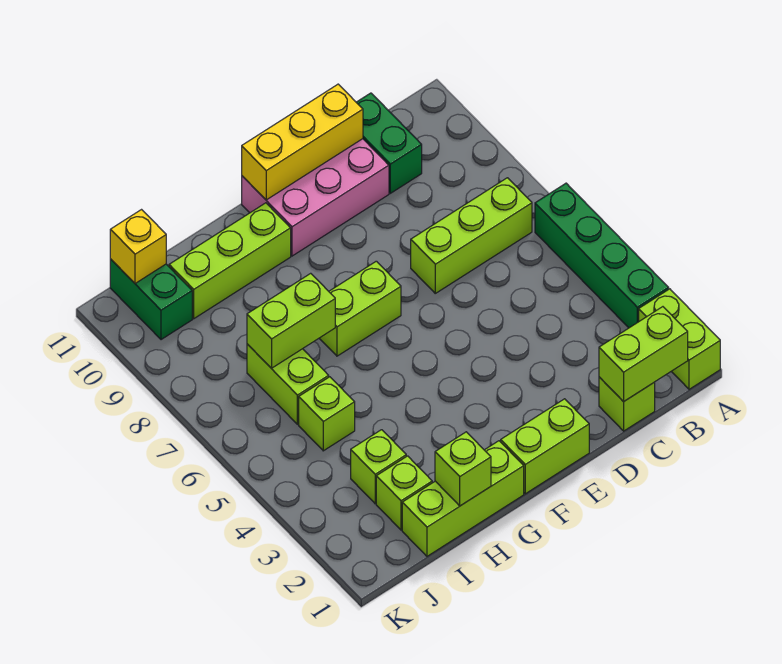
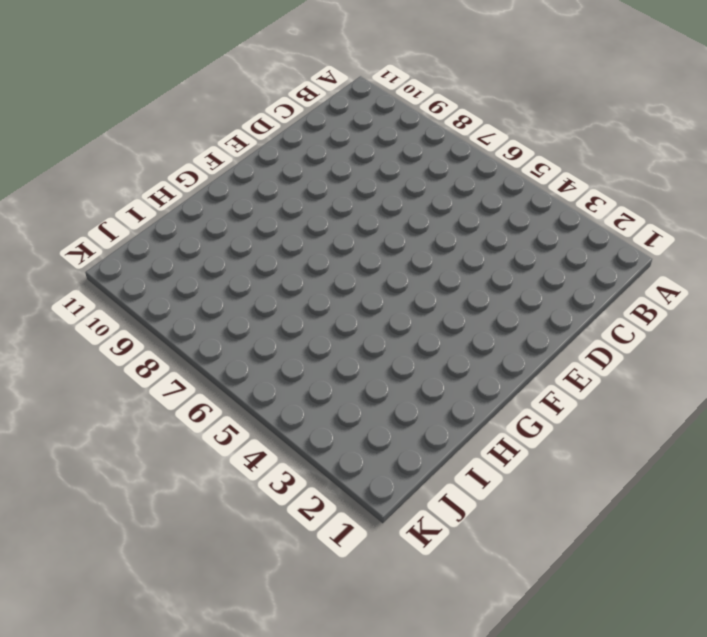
none -> lime 1x2 brick [639,289,720,389]
none -> green 1x4 brick [535,183,669,328]
none -> lime 1x3 brick [411,178,532,293]

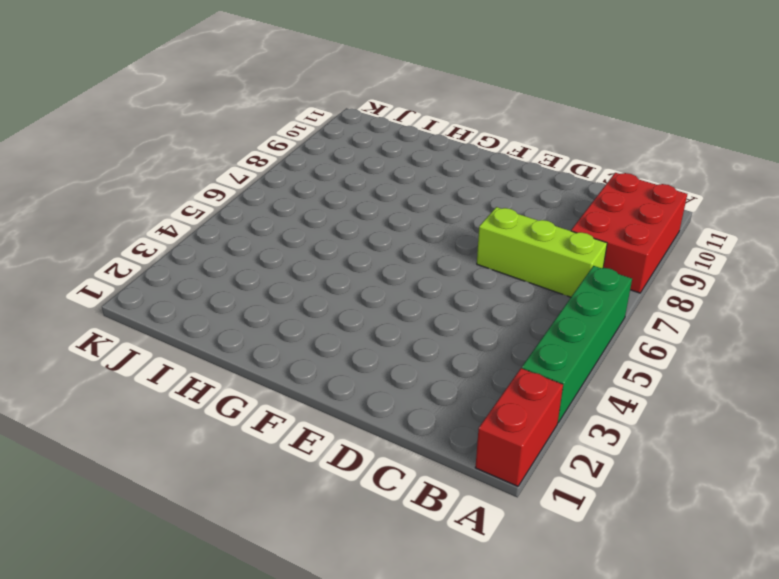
red 1x2 brick [475,368,563,486] -> lime 1x2 brick [639,289,720,389]
red 2x3 brick [571,173,687,293] -> none
none -> lime 1x1 brick [599,377,655,431]
none -> green 1x2 brick [356,93,422,193]
none -> pink 2x3 brick [242,139,389,256]

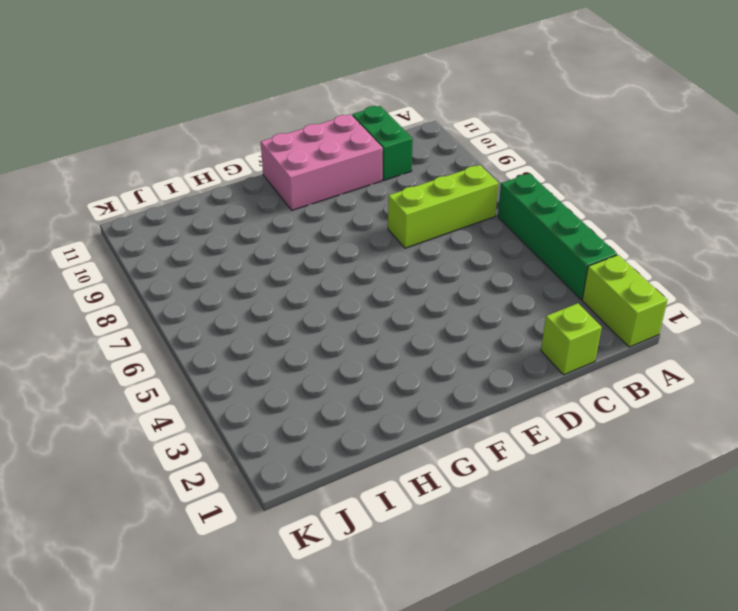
none -> lime 1x2 brick [501,399,589,494]
none -> lime 1x2 brick [320,261,401,356]
none -> lime 1x3 brick [402,441,524,556]

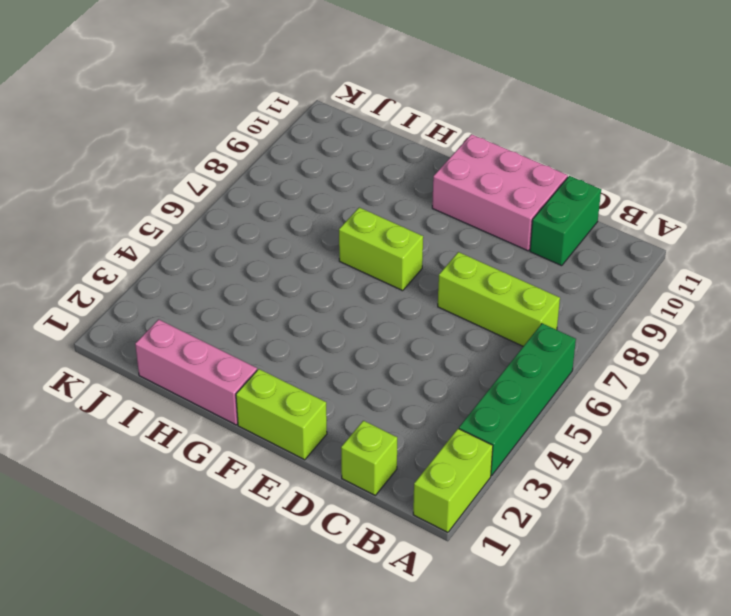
pink 1x3 brick [135,319,257,425] -> lime 1x3 brick [402,441,524,556]
none -> lime 1x3 brick [169,203,291,319]
none -> lime 1x1 brick [376,456,432,530]
none -> lime 1x1 brick [351,430,406,504]

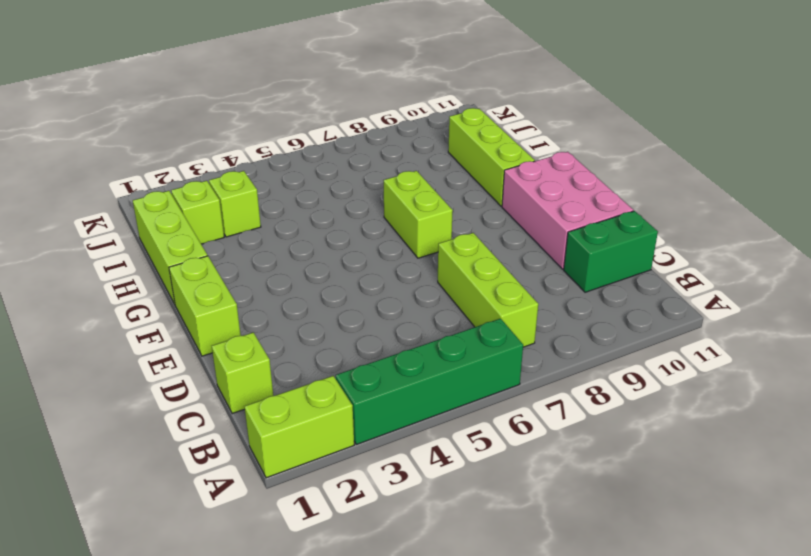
none -> lime 1x1 brick [299,377,355,451]
none -> lime 1x2 brick [247,344,329,424]
none -> green 1x2 brick [110,259,192,340]

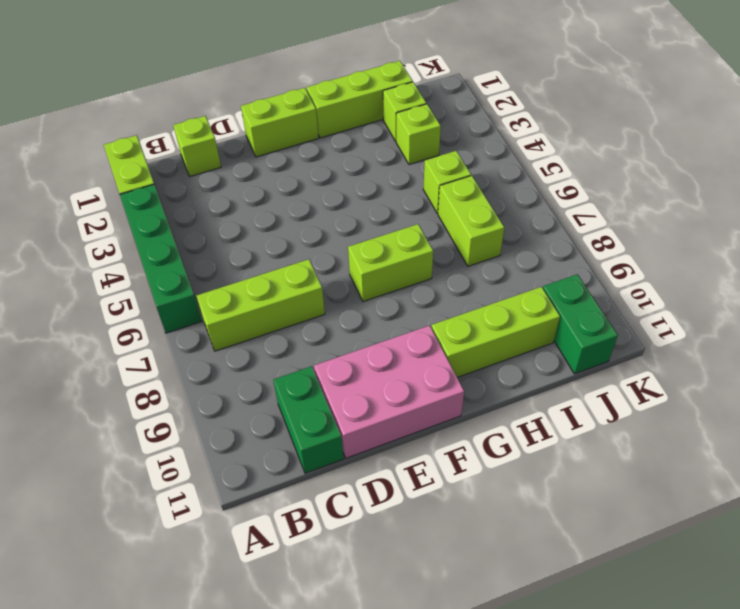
none -> lime 1x2 brick [599,307,688,402]
none -> yellow 1x3 brick [242,84,363,200]
none -> lime 1x1 brick [435,432,491,506]

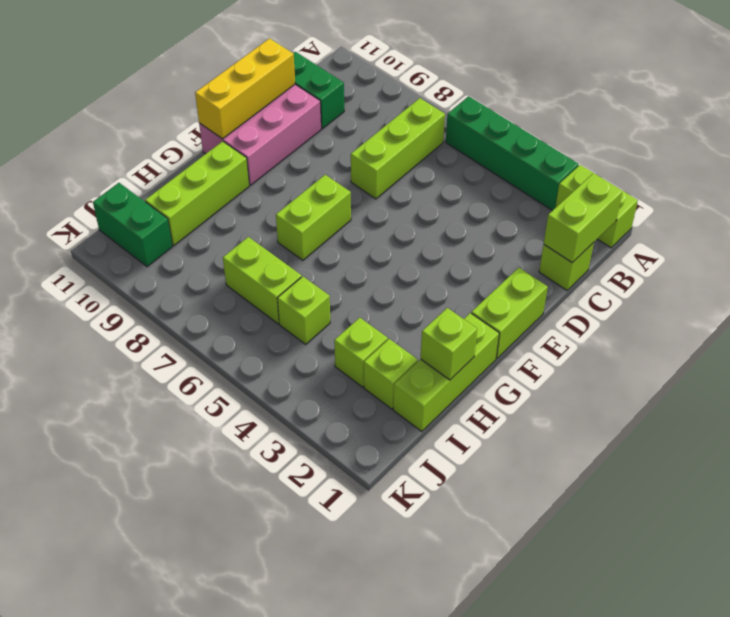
none -> lime 1x2 brick [247,273,335,368]
none -> yellow 1x1 brick [110,210,166,283]

